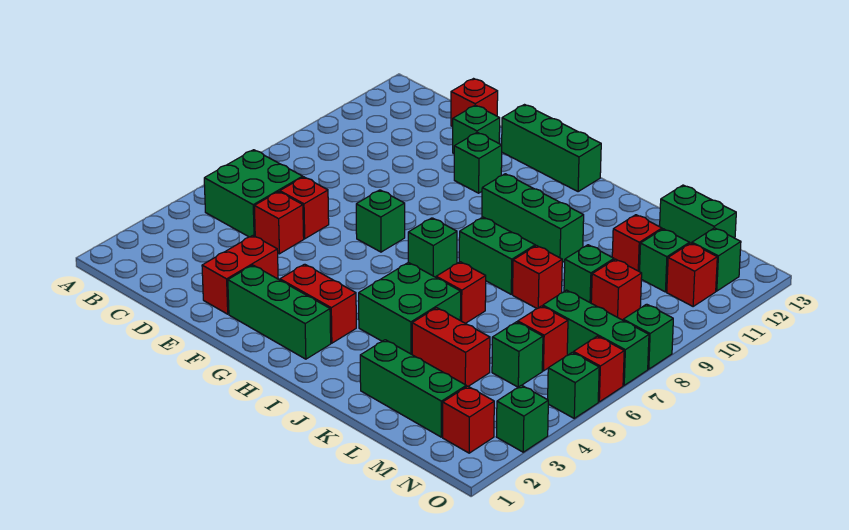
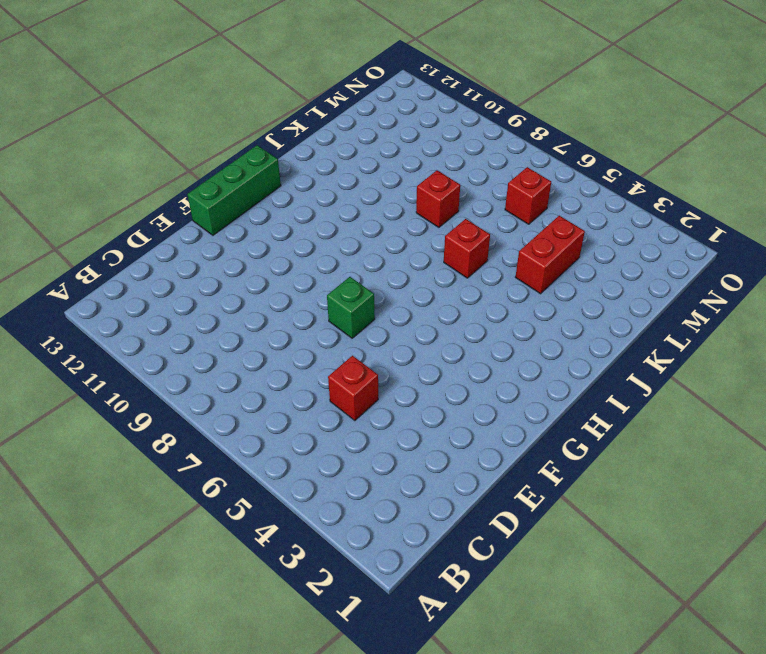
none -> green 2x2 brick [204,150,303,237]
none -> red 1x1 brick [280,177,329,239]
none -> red 1x1 brick [451,79,498,127]
none -> red 1x2 brick [202,236,278,314]

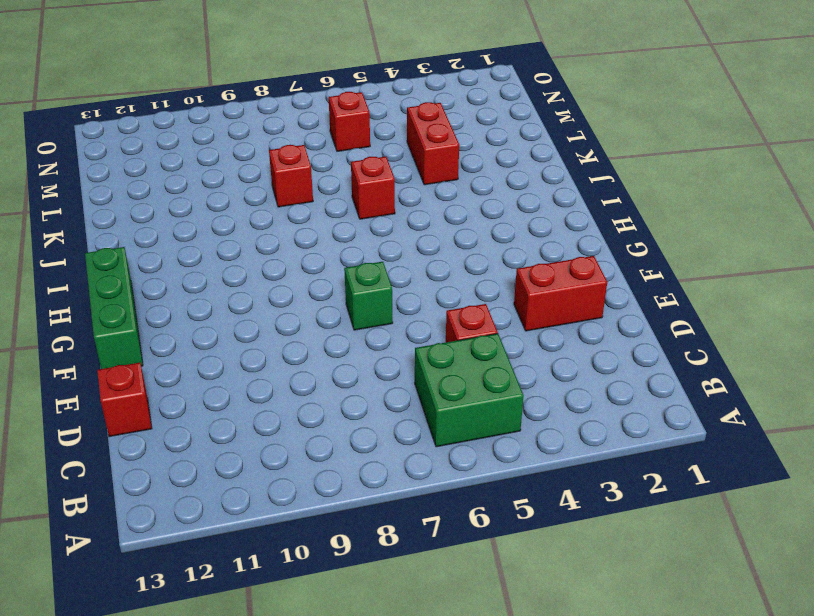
none -> red 1x1 brick [280,177,329,239]
none -> green 1x1 brick [453,105,500,153]
none -> green 1x3 brick [228,265,331,359]
none -> green 1x1 brick [454,132,502,193]

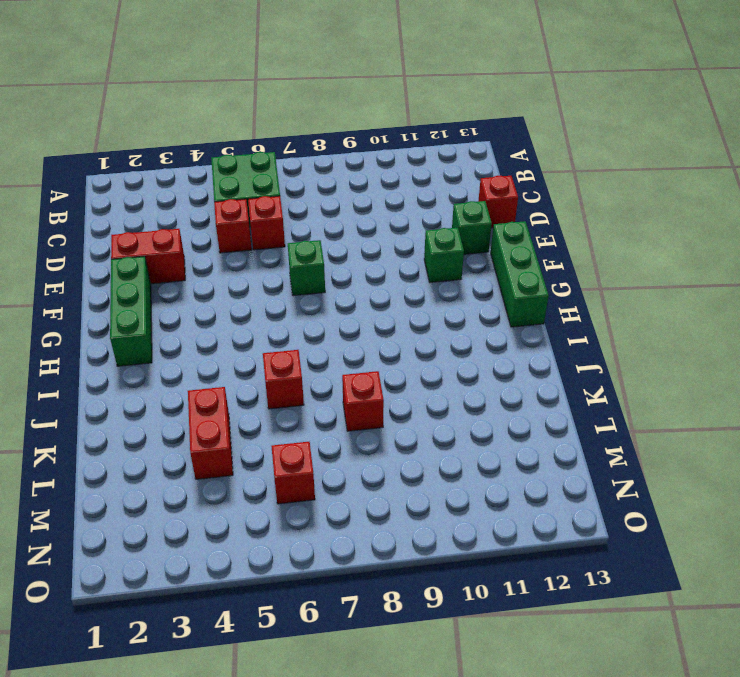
none -> red 1x2 brick [280,264,356,343]
none -> green 1x1 brick [408,218,457,277]
none -> green 1x3 brick [482,174,584,262]
none -> green 2x2 brick [359,263,461,354]

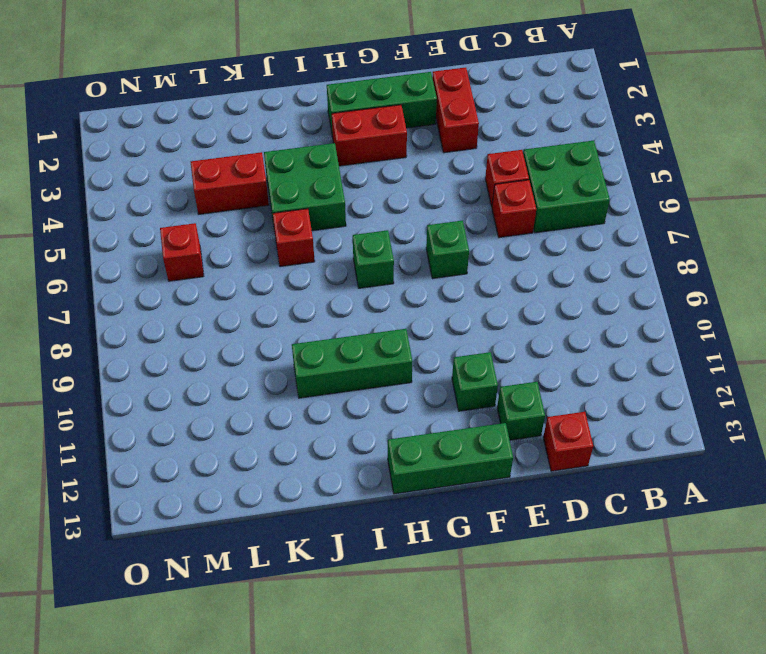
none -> green 1x2 brick [459,217,535,294]
none -> green 1x3 brick [360,340,466,437]
none -> red 1x1 brick [513,246,562,308]
none -> green 1x1 brick [564,245,614,303]

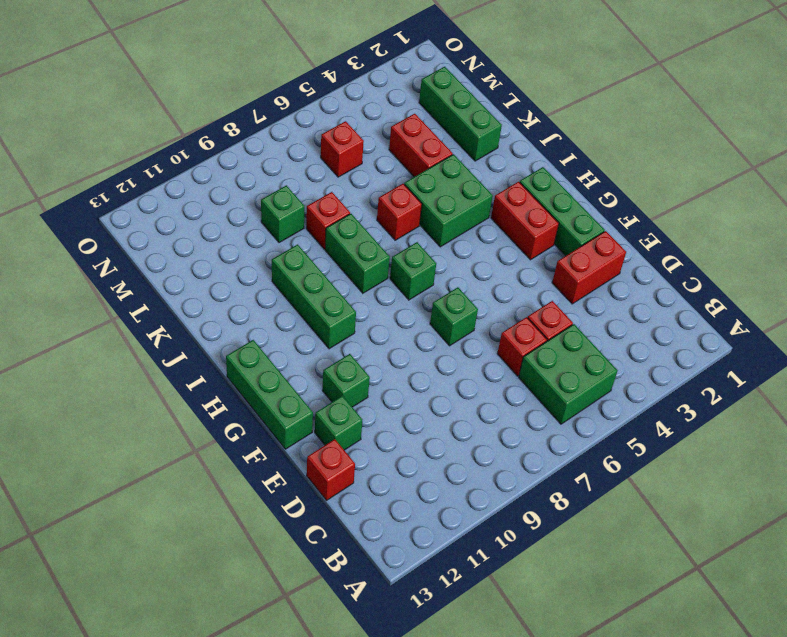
none -> red 1x1 brick [612,215,662,272]
none -> green 1x2 brick [660,185,736,244]
none -> green 1x1 brick [492,322,543,387]
none -> green 1x3 brick [543,290,649,385]

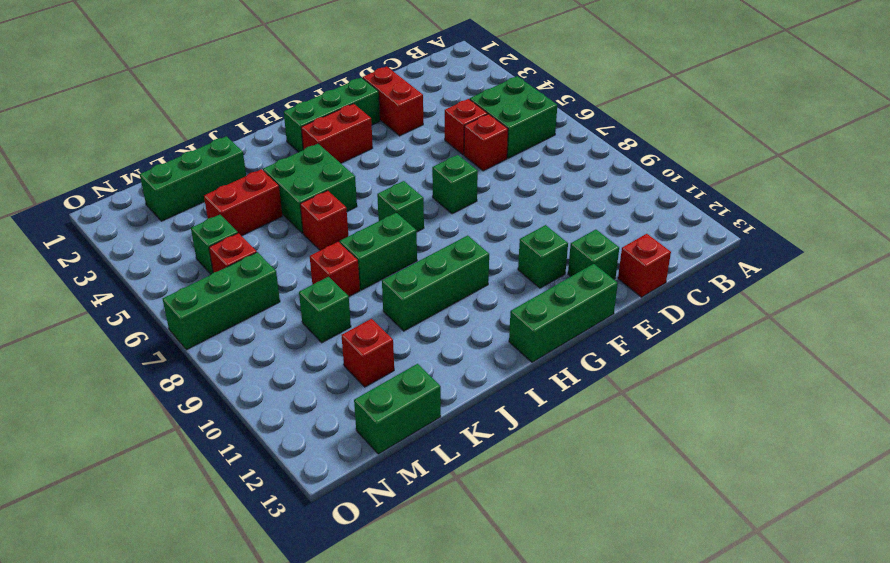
none -> red 1x1 brick [591,259,642,320]
none -> green 1x1 brick [640,229,689,292]
none -> red 1x1 brick [443,386,494,453]
none -> red 1x1 brick [667,243,717,307]

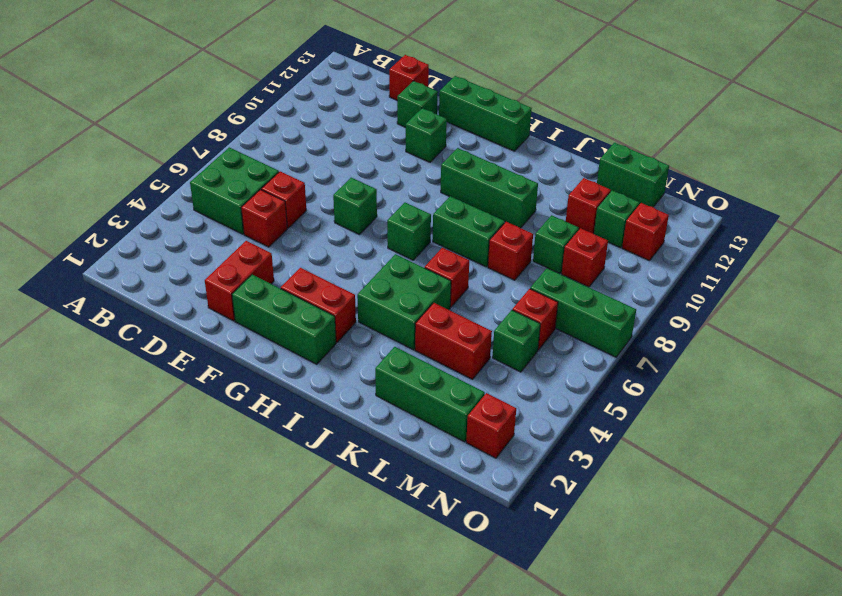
none -> green 1x1 brick [692,228,741,291]
none -> green 1x1 brick [496,385,548,452]
none -> green 1x1 brick [548,352,599,418]
none -> red 1x1 brick [574,336,624,402]

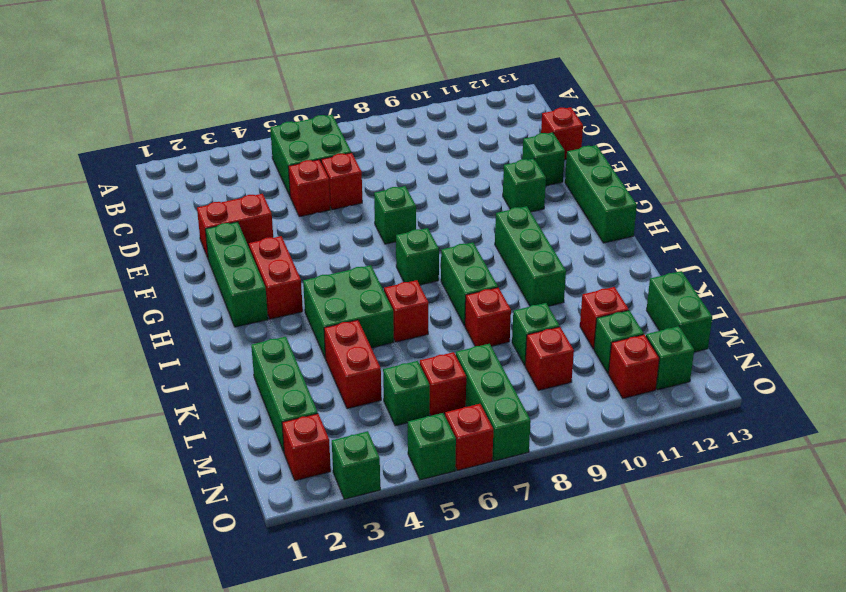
none -> green 1x1 brick [623,304,673,369]

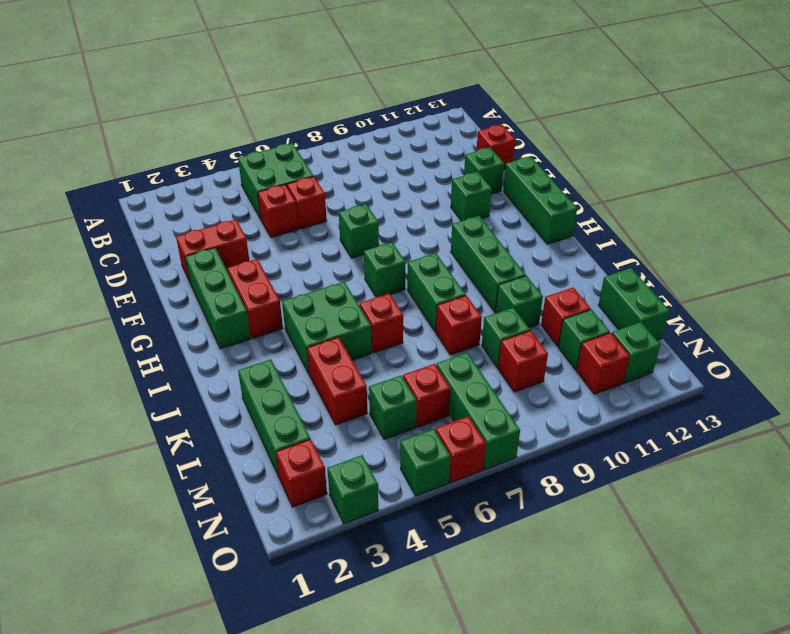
green 1x1 brick [496,276,543,328] -> green 1x1 brick moved to [623,304,673,369]

